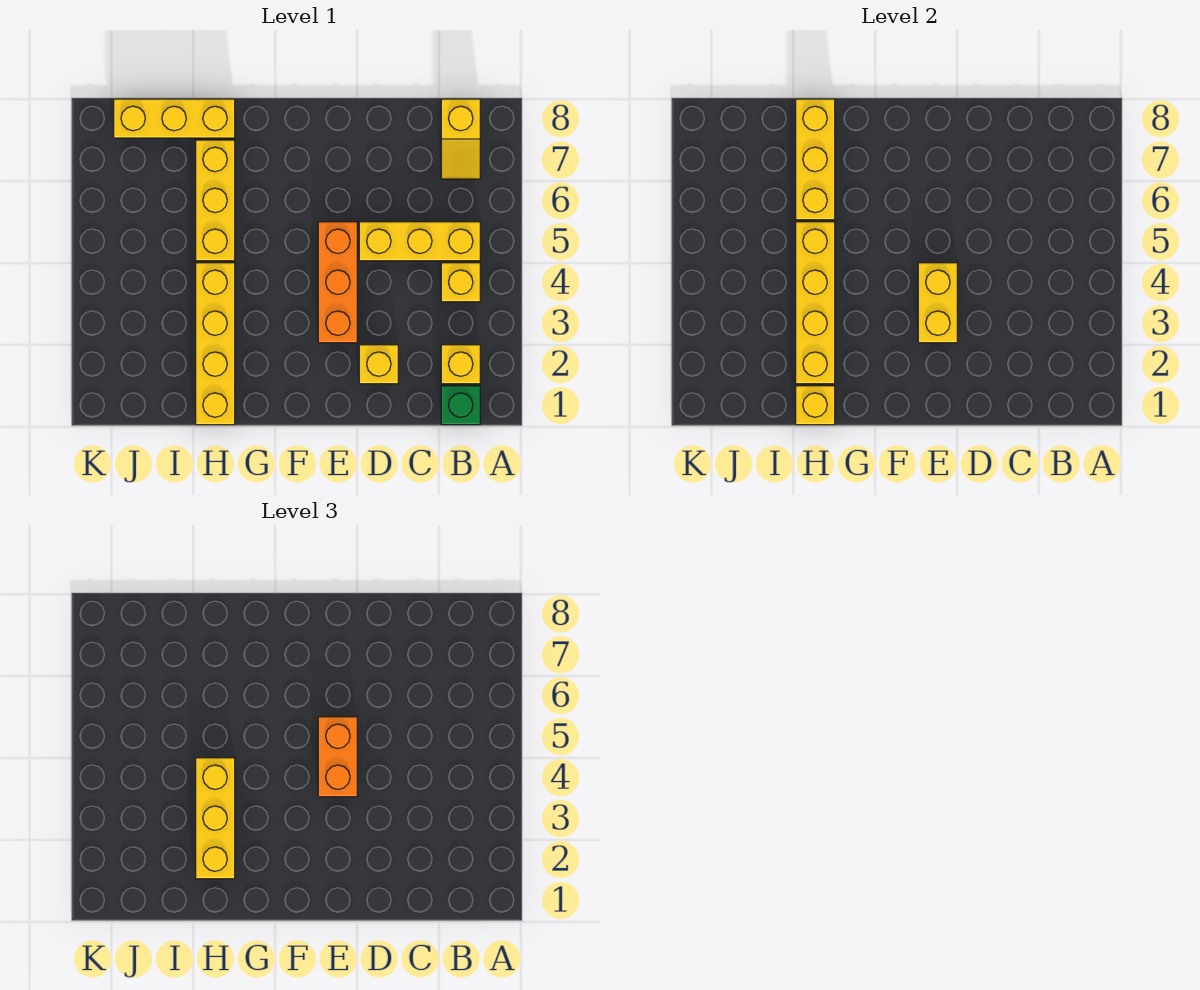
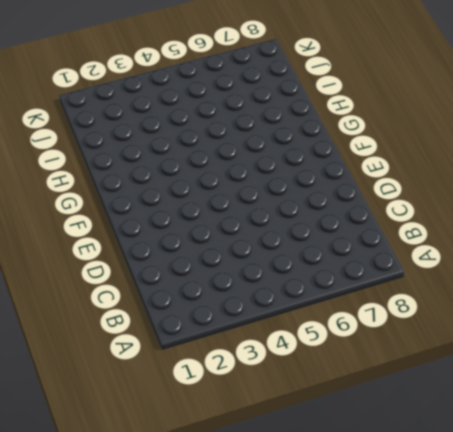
none -> green 1x1 brick [441,386,480,425]
none -> yellow 1x1 brick [441,345,480,384]
none -> yellow 1x1 brick [441,263,480,302]

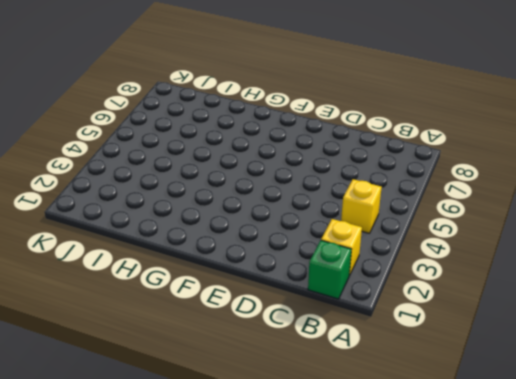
none -> yellow 1x3 brick [359,222,480,261]
none -> yellow 1x2 slope [441,99,480,179]
none -> yellow 1x1 brick [359,345,398,384]

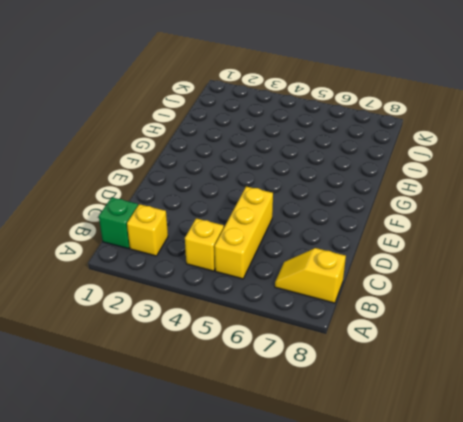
none -> yellow 1x1 brick [359,345,398,384]
none -> orange 1x3 brick [318,222,357,343]
none -> yellow 1x4 brick [196,263,235,425]

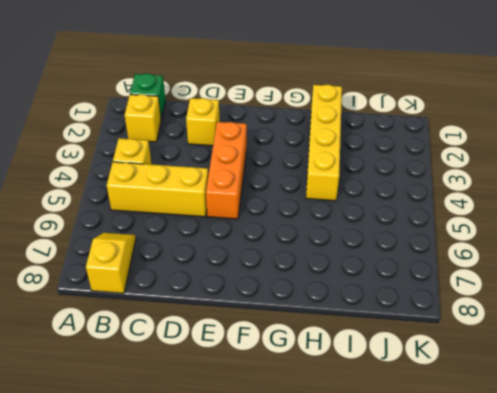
none -> yellow 1x3 brick [196,140,235,261]
none -> yellow 1x3 brick [114,99,235,138]
none -> yellow 1x2 brick [918,263,957,343]

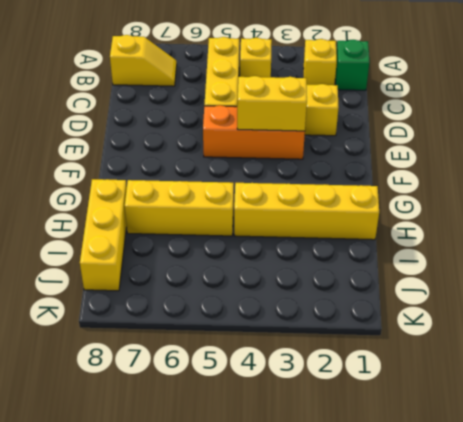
none -> yellow 1x1 brick [796,386,835,425]
none -> yellow 1x4 brick [796,222,835,384]
none -> yellow 1x3 brick [796,99,835,220]

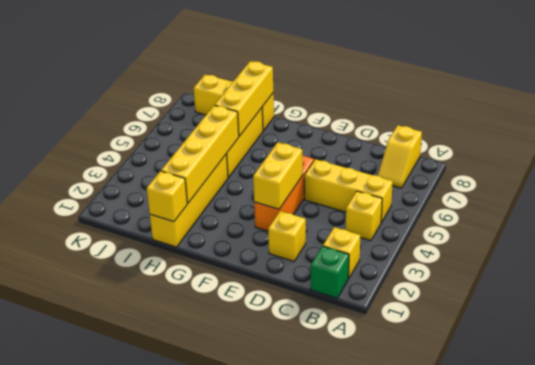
none -> orange 1x2 brick [318,717,357,797]
none -> yellow 1x3 brick [196,758,235,879]

